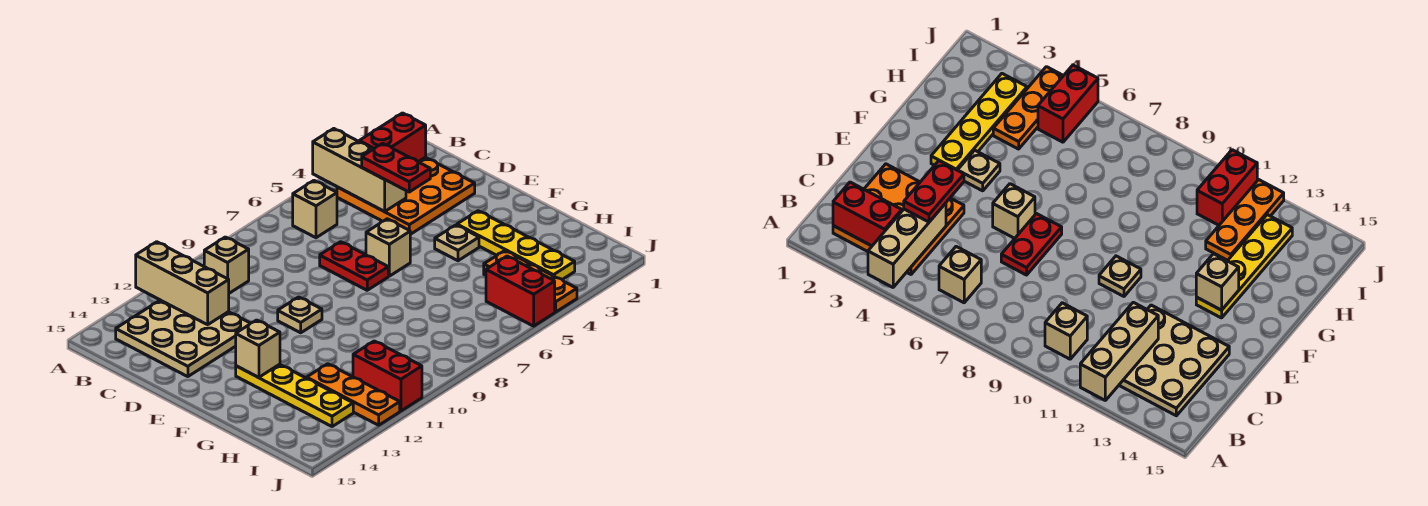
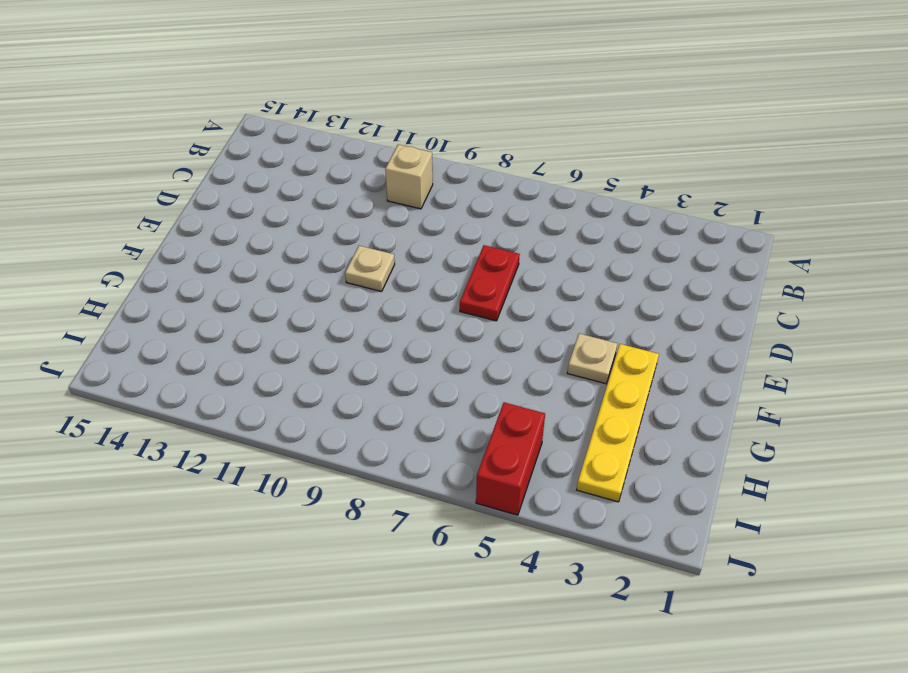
none -> orange 3x3 plate [337,157,475,234]
none -> tan 1x1 brick [293,181,337,238]
none -> tan 3x3 plate [116,300,250,377]

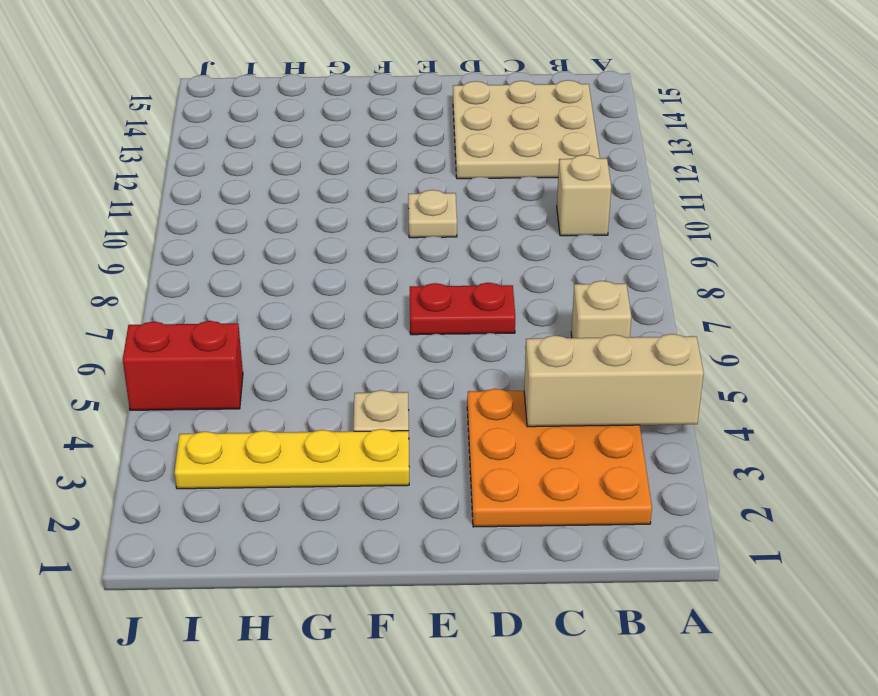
none -> tan 1x1 brick [366,219,410,276]
none -> yellow 1x4 plate [236,364,353,427]
none -> orange 1x3 plate [484,251,577,312]

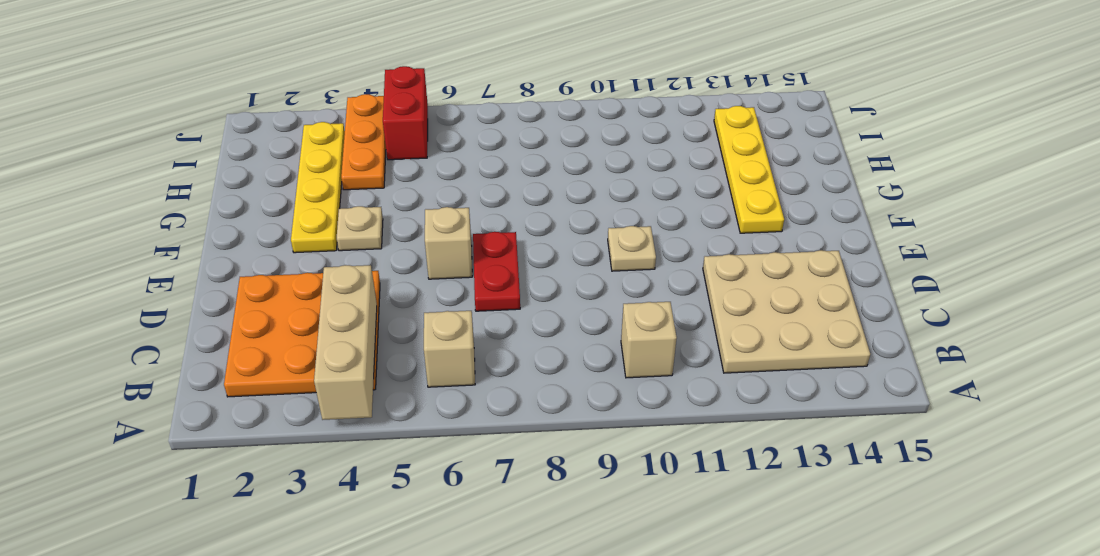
none -> orange 1x3 plate [307,364,400,425]
none -> red 1x2 brick [353,341,422,411]
none -> tan 1x3 brick [136,242,229,325]

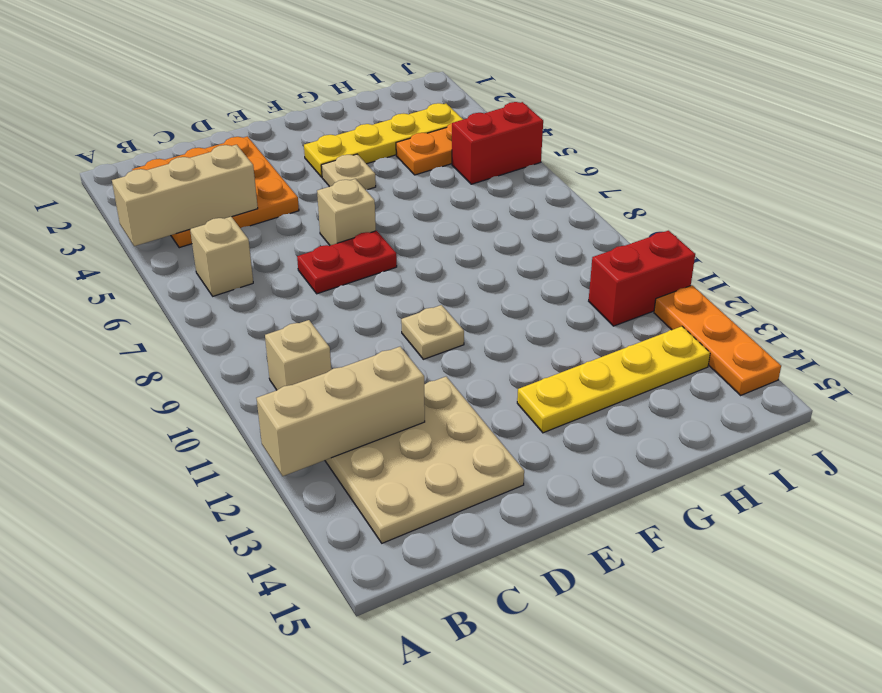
orange 1x3 plate [654,285,781,395] -> orange 1x3 plate turned to [307,364,400,425]
none -> red 1x2 brick [359,113,426,162]
none -> tan 1x1 brick [236,320,280,378]
none -> red 1x2 plate [362,143,430,192]

